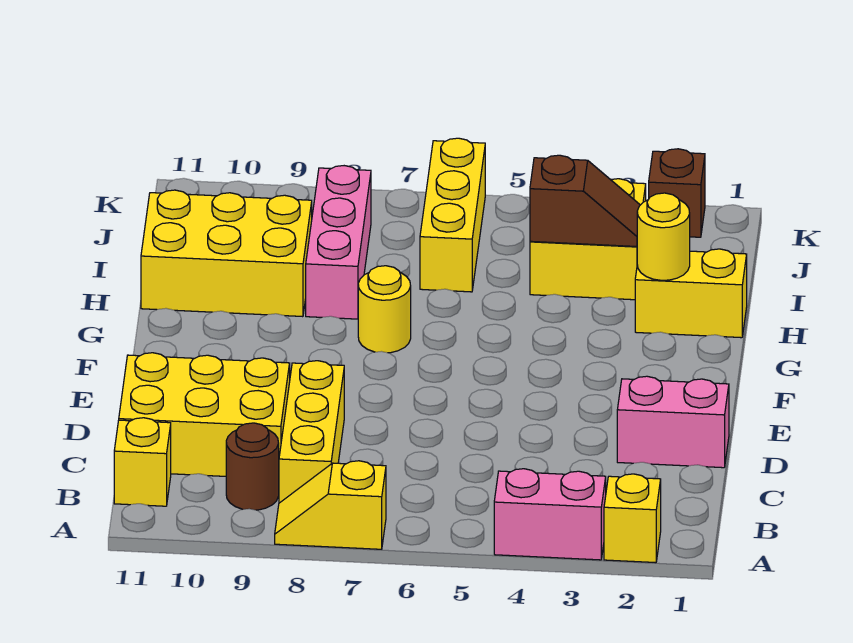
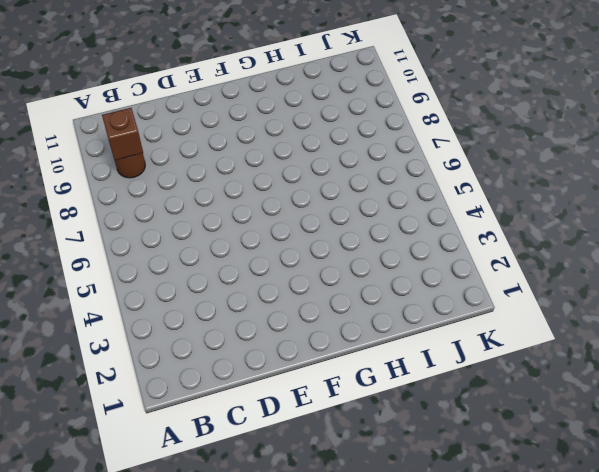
brown 1x1 brick [102,108,143,160] -> brown 1x1 brick moved to [649,149,705,237]
none -> yellow 1x1 brick [604,474,661,563]
none -> pink 1x2 brick [494,469,606,560]
none -> yellow 1x2 slope [275,461,386,549]

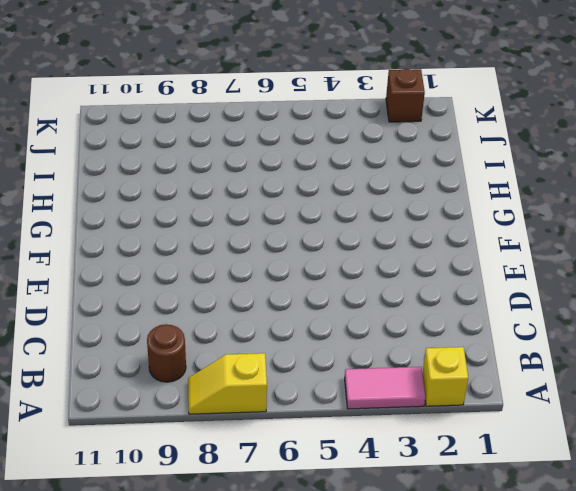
pink 1x2 tile [345,367,425,409] -> pink 1x2 brick [494,469,606,560]
none -> yellow 1x3 brick [279,361,344,503]
none -> yellow 1x1 brick [114,418,171,506]
none -> yellow 2x3 brick [119,353,290,476]

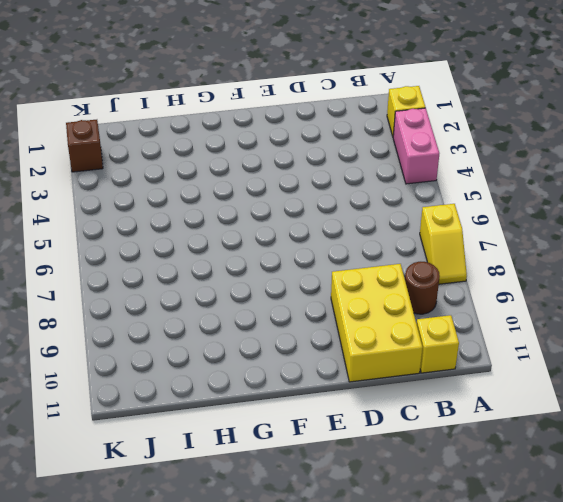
none -> yellow 1x3 brick [279,361,344,503]
none -> pink 1x2 brick [617,376,729,468]
none -> yellow 1x1 round brick [358,266,411,353]

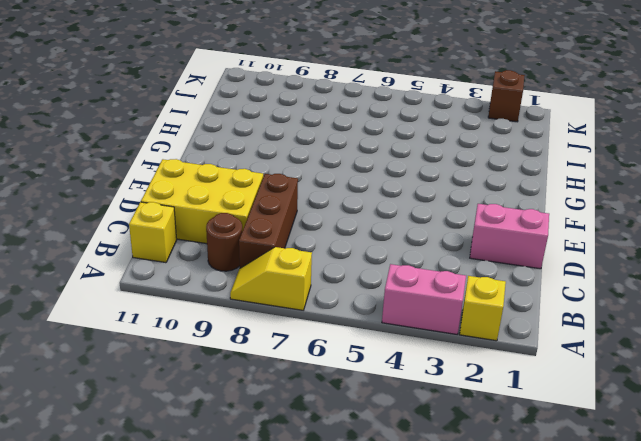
brown 1x3 brick [239,174,298,268] -> yellow 1x3 brick [279,361,344,503]
none -> yellow 1x1 round brick [358,266,411,353]
none -> yellow 1x2 brick [635,249,747,338]
none -> pink 1x3 brick [306,166,371,319]

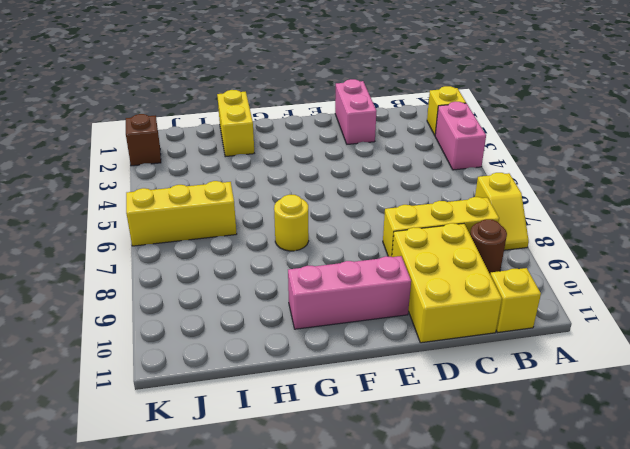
pink 1x3 brick [288,256,411,329] -> pink 1x3 brick moved to [306,166,371,319]
none -> yellow 2x3 brick [141,190,312,317]
none -> yellow 2x2 brick [530,179,646,300]
none -> yellow 1x1 round brick [637,193,690,280]

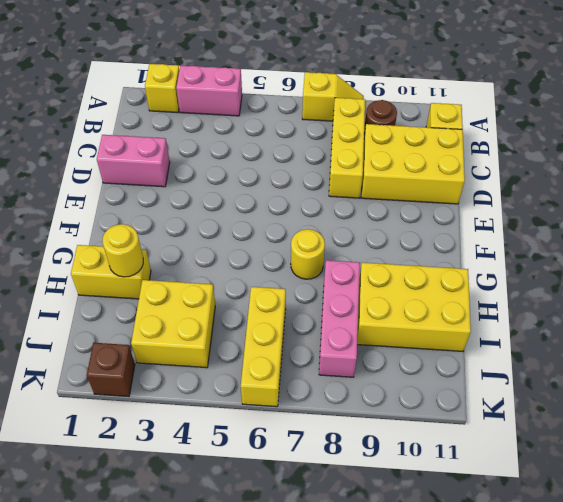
none -> brown 1x2 slope [530,155,640,247]

